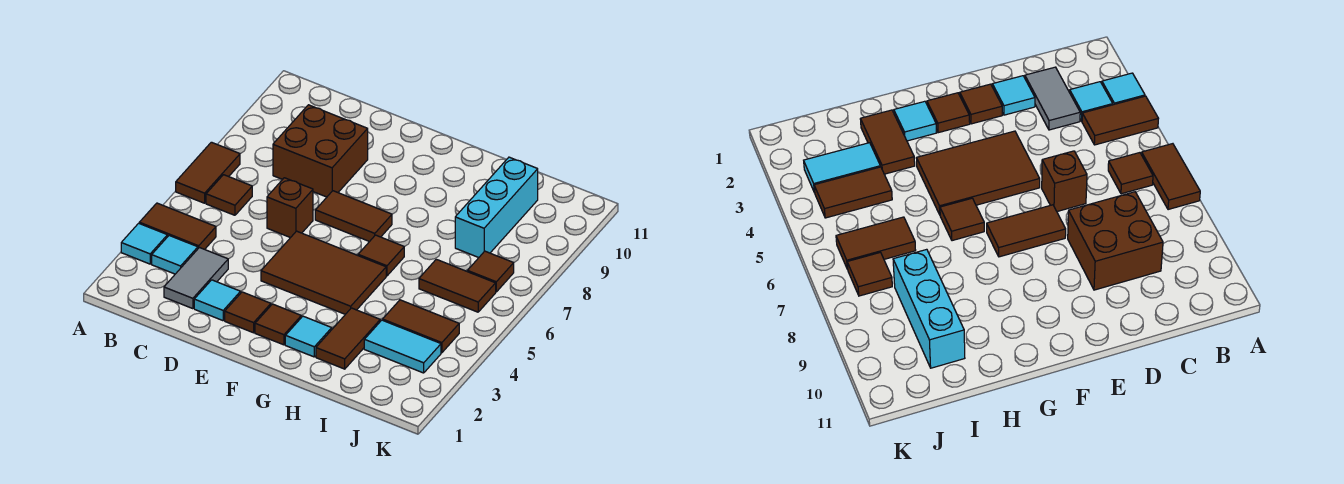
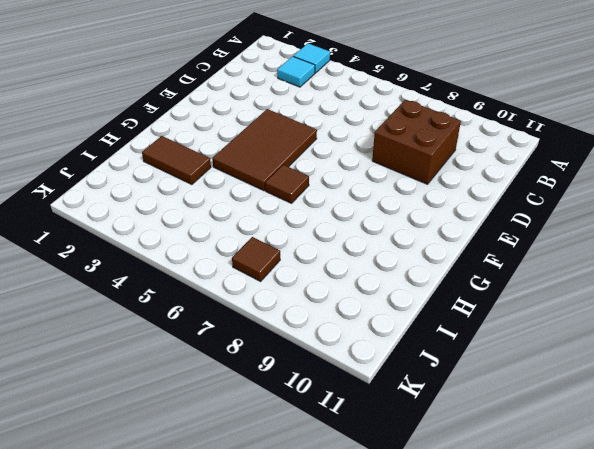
none -> brown 1x2 tile [139,203,216,249]
none -> brown 1x2 tile [176,142,240,203]
none -> brown 1x1 tile [206,175,252,215]

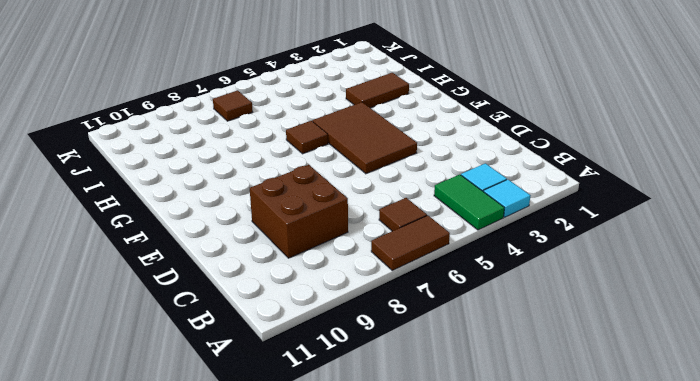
green 1x2 tile [434,175,504,230] -> brown 1x2 tile [139,203,216,249]
none -> grey 1x2 tile [164,248,228,309]
none -> cyan 1x1 tile [194,280,241,321]
none -> brown 1x1 brick [267,178,313,238]

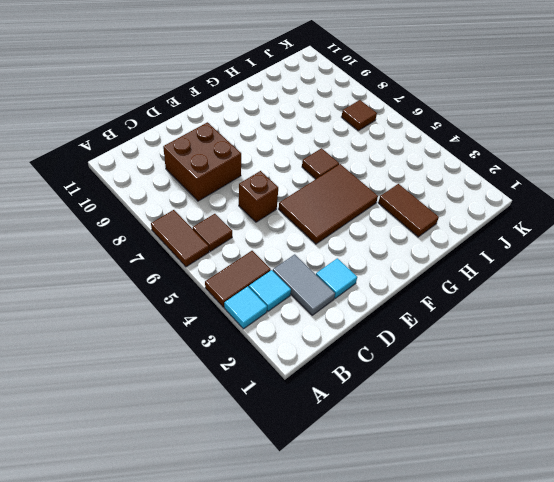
none -> brown 1x1 tile [225,292,271,333]
none -> brown 1x2 tile [315,191,392,242]
none -> brown 1x1 tile [255,304,301,345]

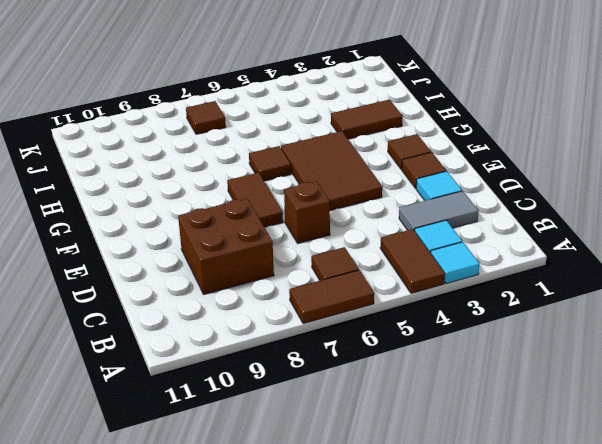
none -> cyan 1x1 tile [285,316,332,357]
none -> cyan 1x2 tile [364,320,441,373]
none -> brown 1x2 tile [383,300,459,353]

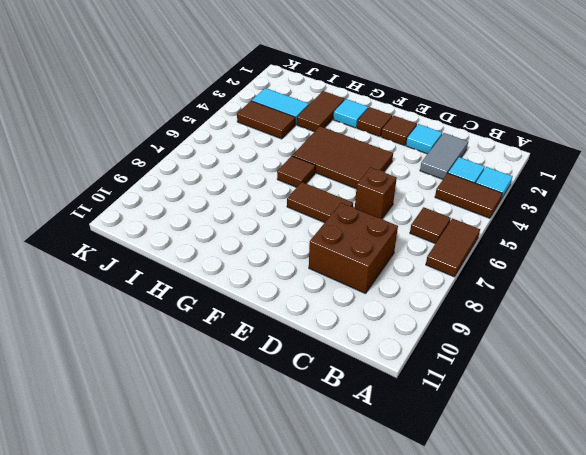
none -> brown 1x2 tile [419,259,496,312]
none -> cyan 1x3 brick [455,157,538,258]
none -> brown 1x1 tile [467,251,514,292]

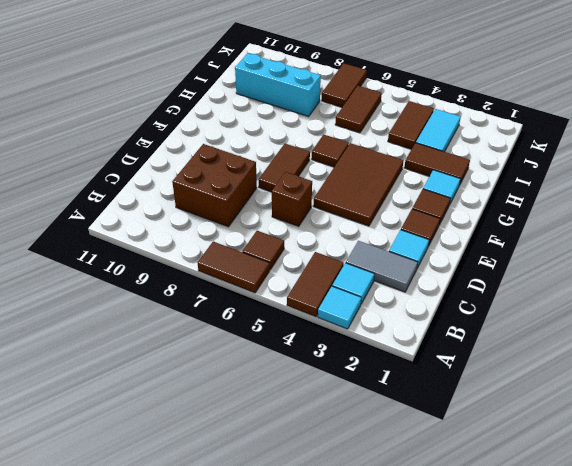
brown 1x2 tile [322,63,367,107] -> brown 1x1 tile [467,251,514,292]

